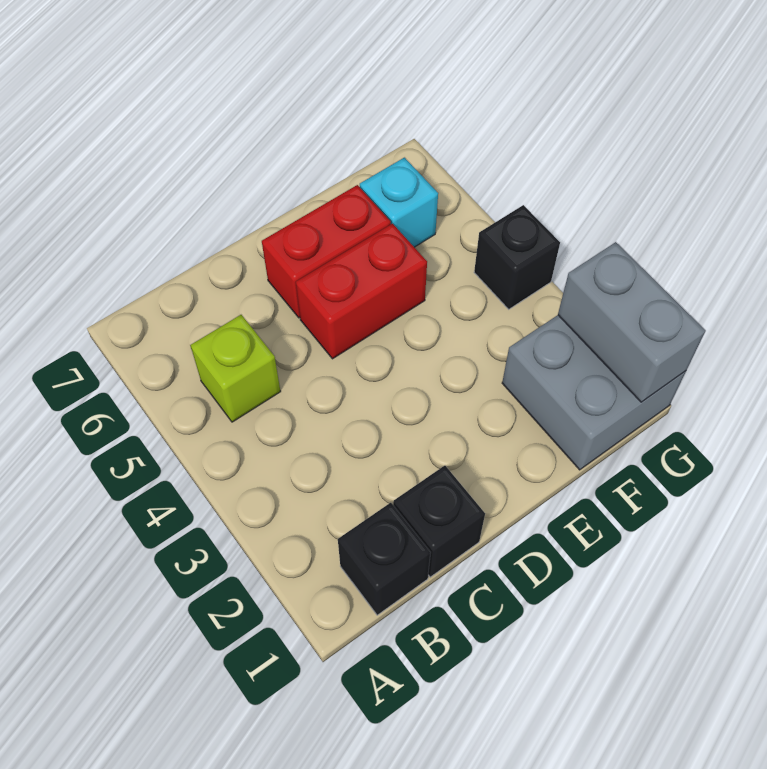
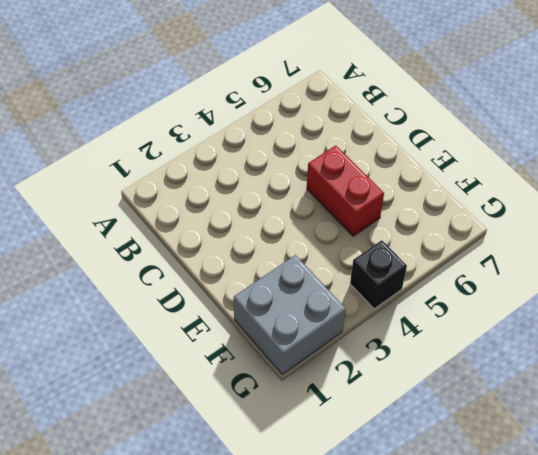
none -> black 1x1 brick [338,503,431,615]
none -> lime 1x1 brick [191,315,281,422]

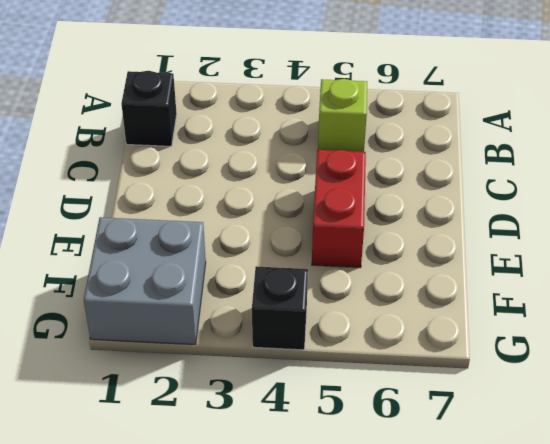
none -> black 1x1 brick [393,465,485,577]
none -> red 1x2 brick [262,185,391,318]

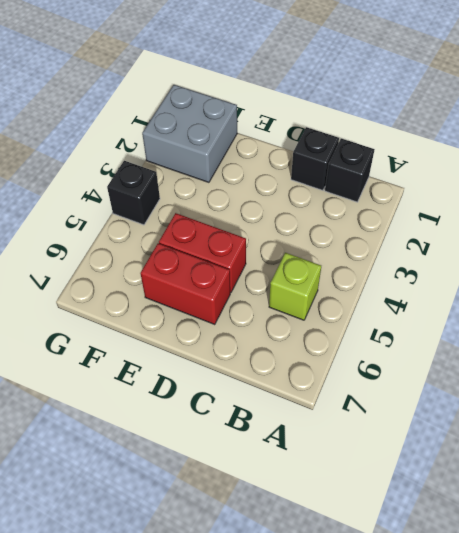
none -> cyan 1x1 brick [360,158,438,247]
none -> grey 1x2 brick [558,242,706,402]

